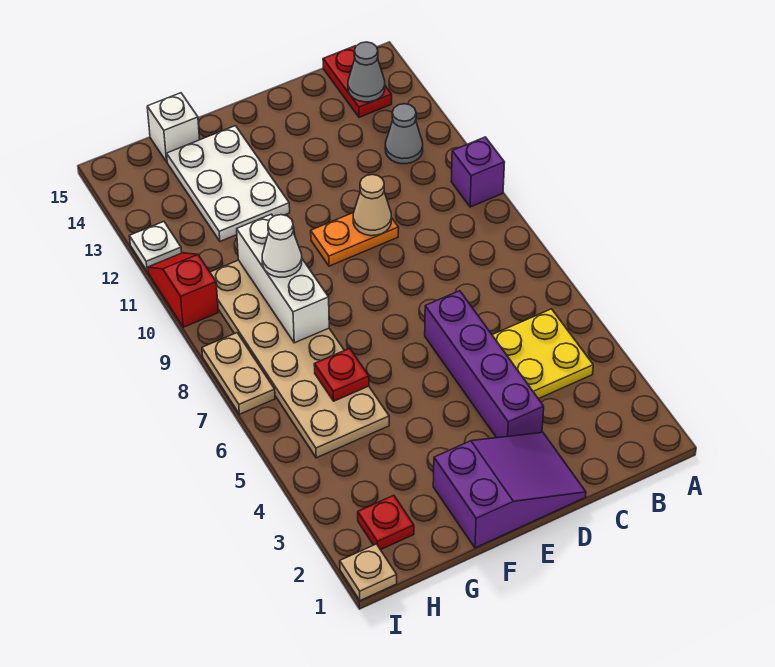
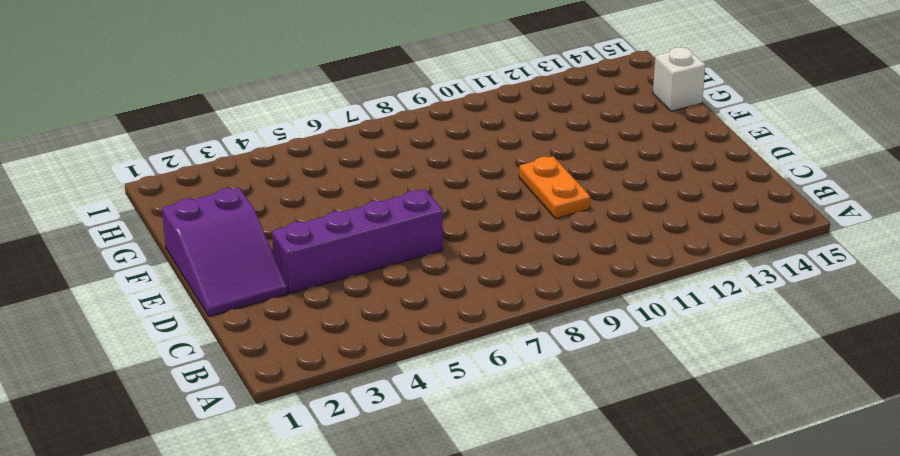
none -> purple 1x1 brick [451,137,505,207]
none -> yellow 2x2 plate [492,309,593,399]
none -> grey 1x1 cone [385,104,423,164]

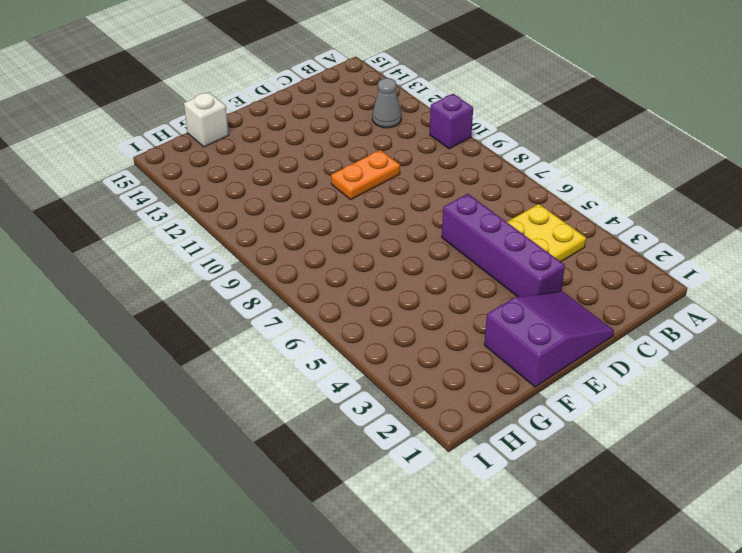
none -> red 1x2 plate [323,46,392,117]
none -> white 2x3 plate [167,126,290,241]
none -> tan 2x6 plate [210,260,389,458]

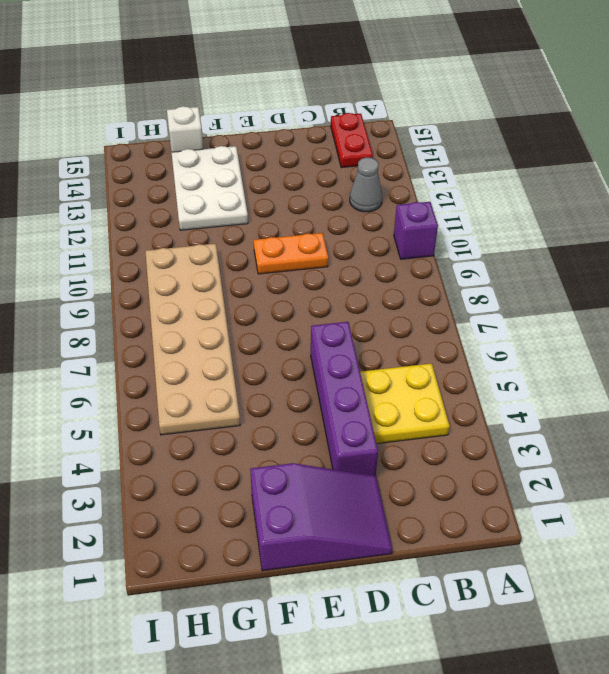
none -> red 1x1 plate [358,495,414,550]
none -> tan 1x1 plate [340,544,397,601]
none -> tan 1x2 plate [202,333,275,414]

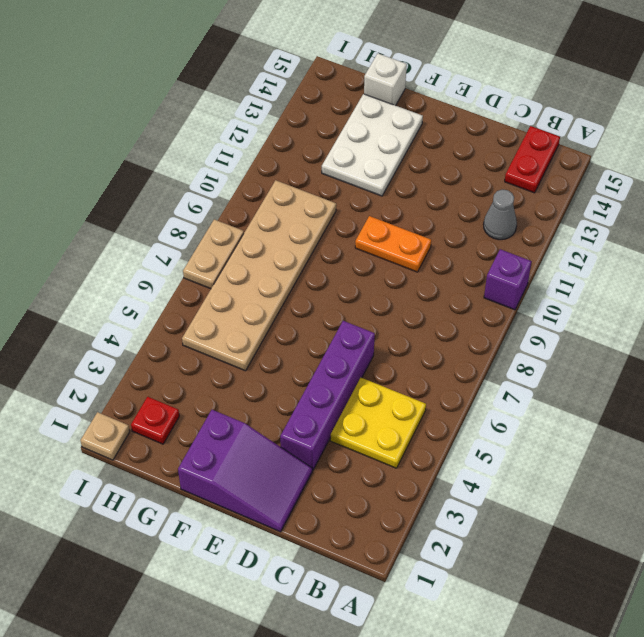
none -> red 1x2 slope [148,253,218,327]
none -> white 1x1 plate [129,222,182,271]
none -> grey 1x1 cone [348,42,385,102]

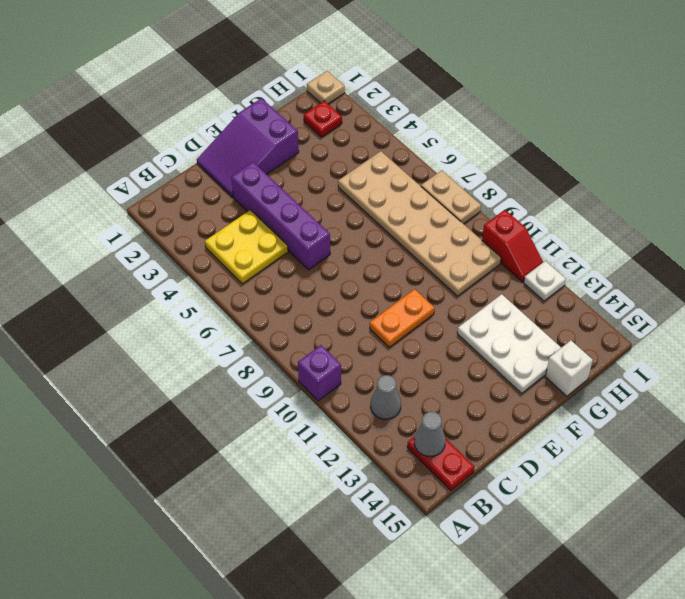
none -> tan 1x1 cone [353,175,391,236]
none -> red 1x1 plate [314,348,369,401]
none -> white 1x3 brick [237,214,329,343]

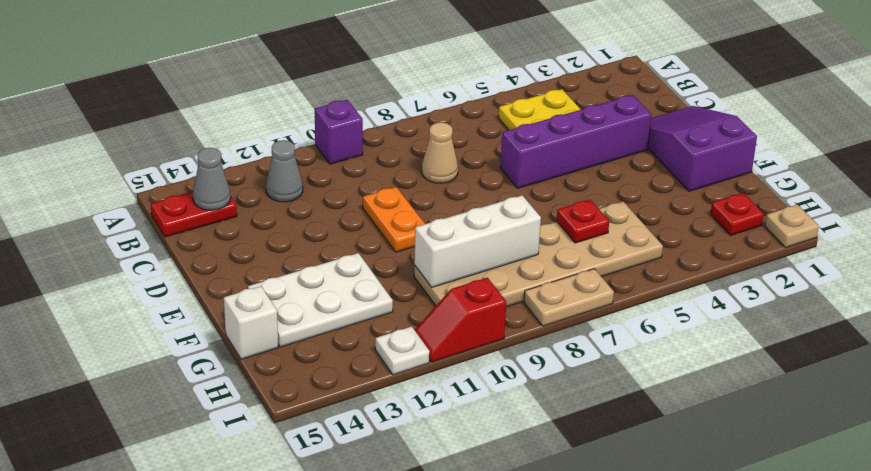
tan 1x1 cone [422,122,458,183] -> tan 1x1 cone moved to [353,175,391,236]
none -> white 1x1 cone [262,215,302,277]

